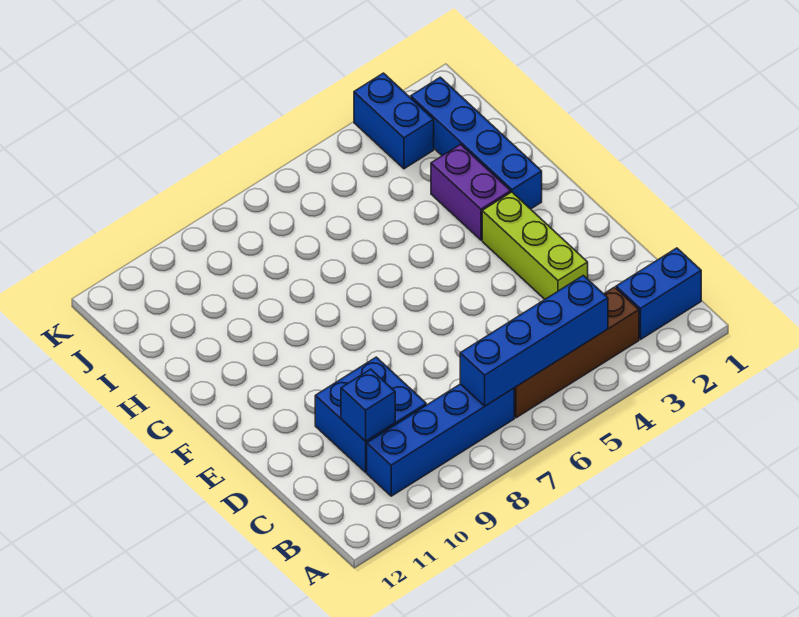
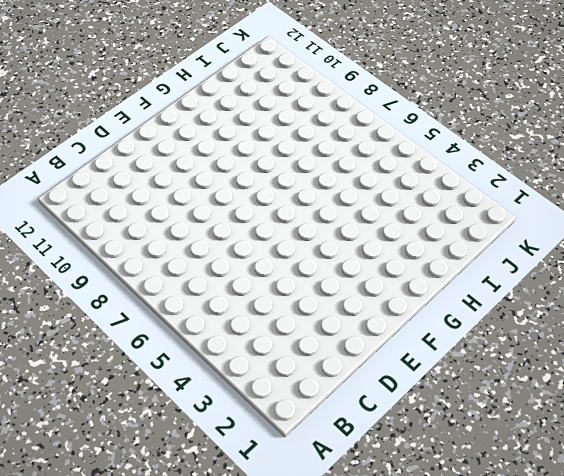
none -> blue 1x2 brick [616,248,701,339]
none -> brown 1x4 brick [514,287,639,418]

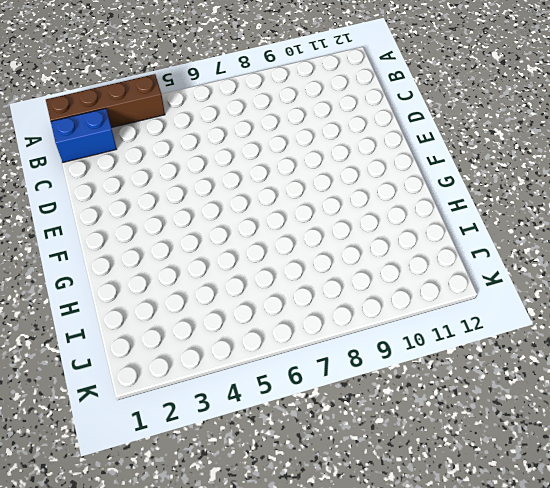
brown 1x4 brick [46,74,165,128] -> brown 1x4 brick moved to [514,287,639,418]
none -> blue 1x4 brick [367,384,514,496]
none -> blue 2x2 brick [315,357,426,472]

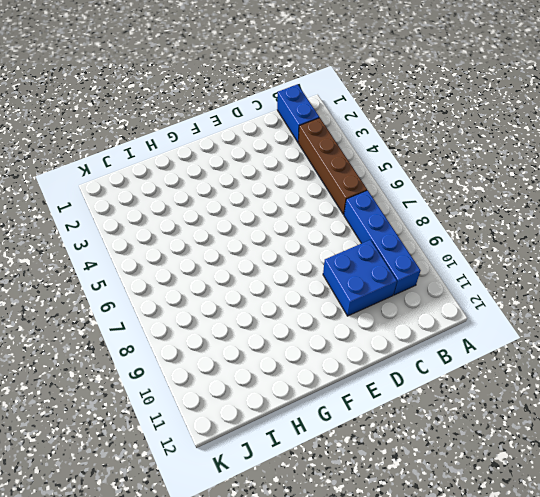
none -> lime 1x3 brick [482,192,588,299]
none -> blue 1x4 brick [411,77,542,209]

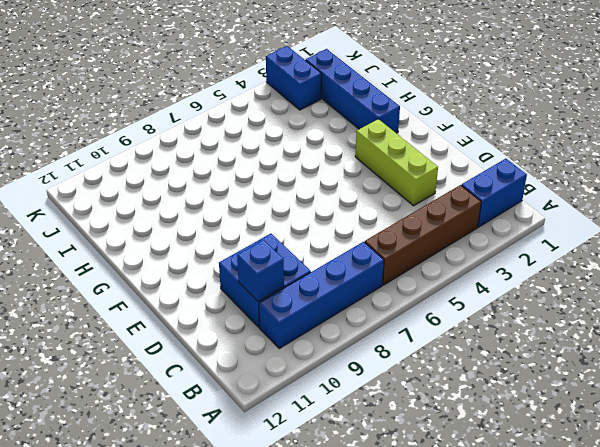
none -> purple 1x2 brick [431,145,511,240]
none -> blue 1x4 brick [460,275,608,406]

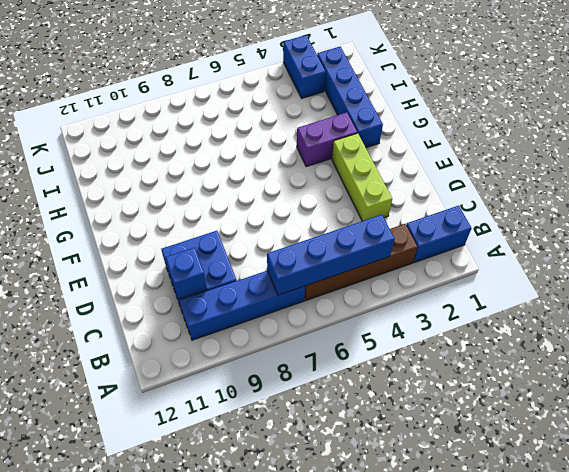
purple 1x2 brick [297,112,357,167] -> purple 1x2 brick turned to [431,145,511,240]

